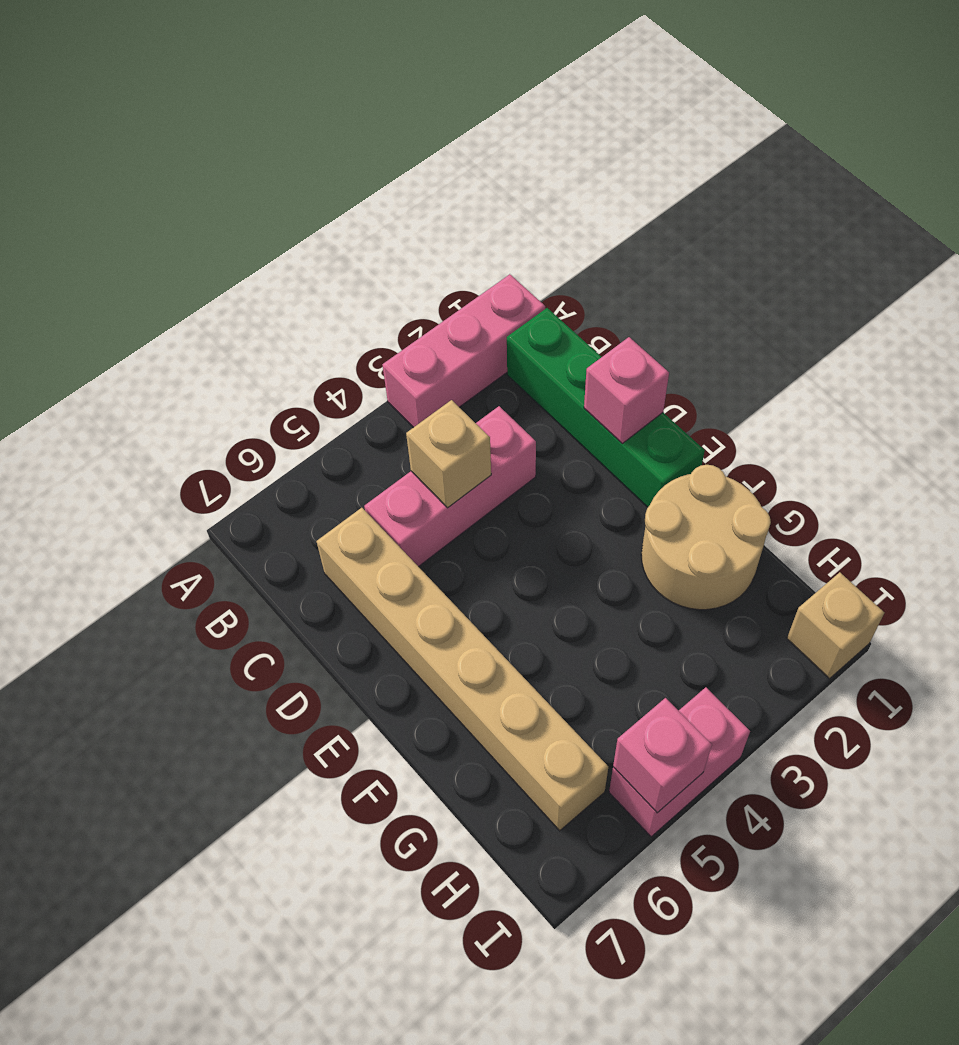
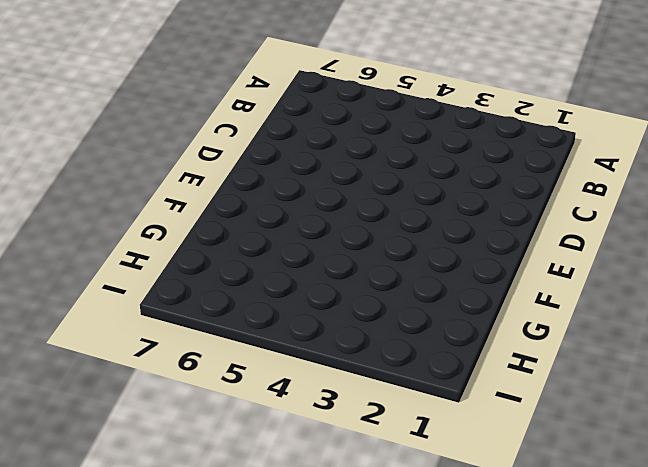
none -> pink 1x3 brick [383,274,545,428]
none -> green 1x4 brick [507,308,705,507]

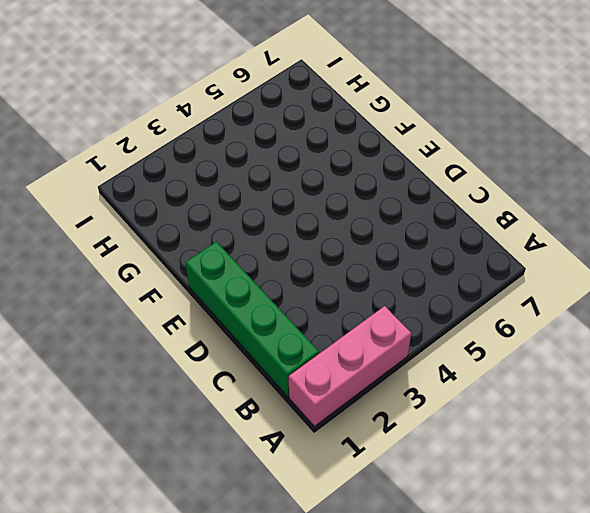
none -> pink 1x3 brick [364,406,536,567]
none -> tan 1x6 brick [317,508,608,831]

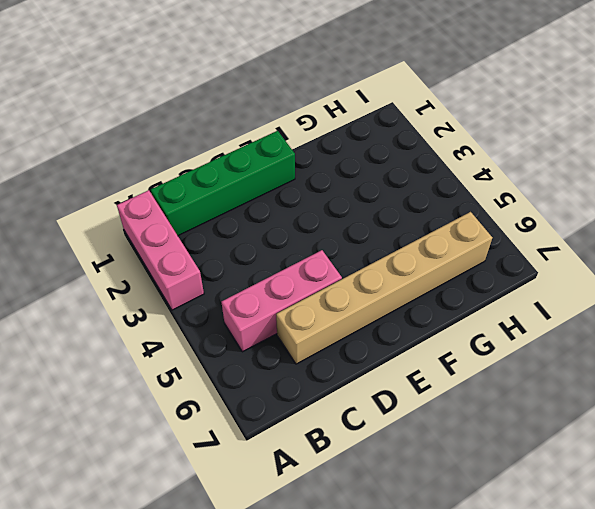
pink 1x3 brick [221,250,342,352] -> pink 1x3 brick turned to [364,406,536,567]
none -> tan 2x2 round brick [641,465,771,610]
none -> tan 1x1 brick [787,572,884,679]

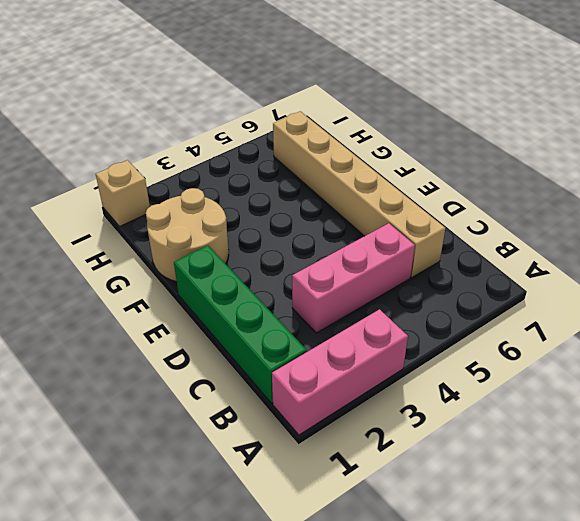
none -> pink 1x2 brick [609,687,750,837]
none -> tan 1x1 brick [406,400,491,508]

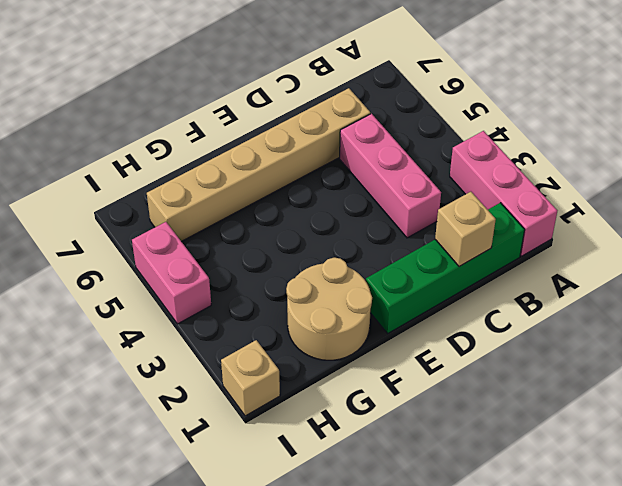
tan 1x1 brick [435,192,496,266] -> tan 1x1 brick moved to [406,400,491,508]
none -> pink 1x1 brick [584,337,669,443]
none -> pink 1x1 brick [613,698,712,813]

